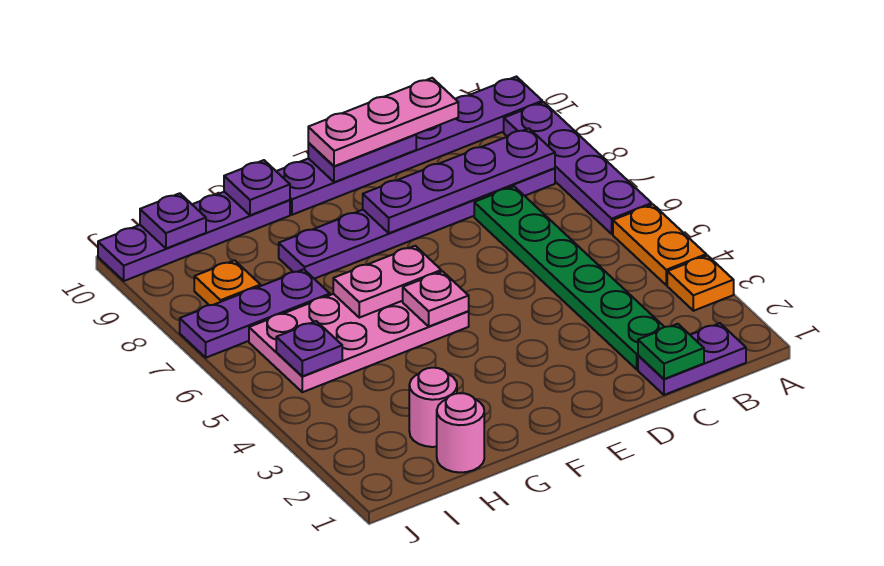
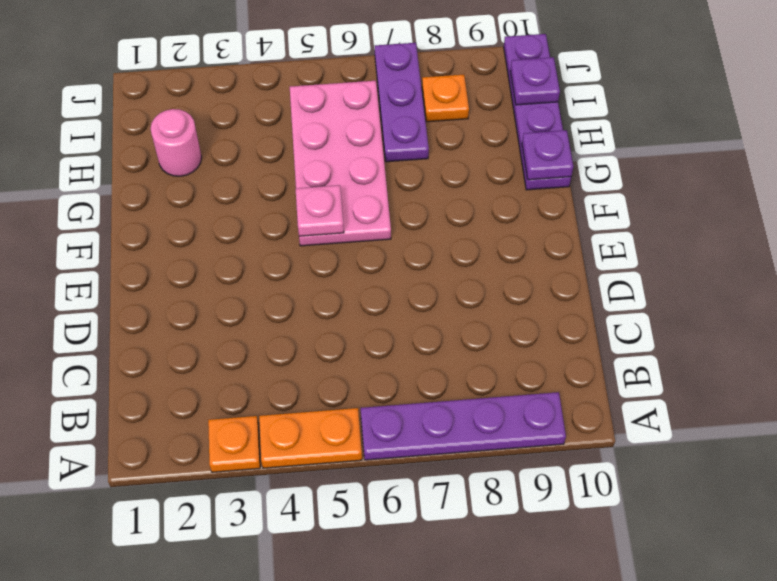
none -> purple 1x6 plate [276,77,542,215]
none -> purple 1x2 plate [638,323,746,395]
none -> purple 1x6 plate [279,168,555,279]

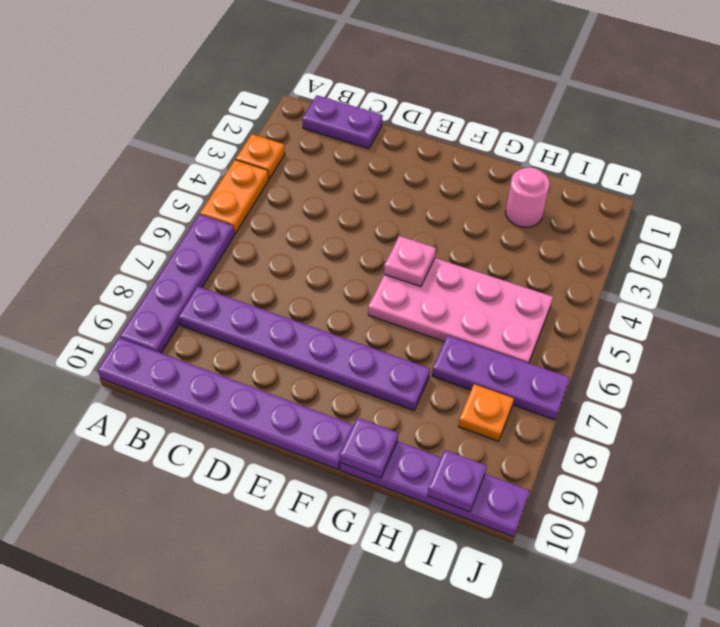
none -> green 1x6 plate [474,187,664,369]
none -> pink 1x1 round brick [437,393,484,472]
none -> purple 1x4 plate [363,128,555,233]

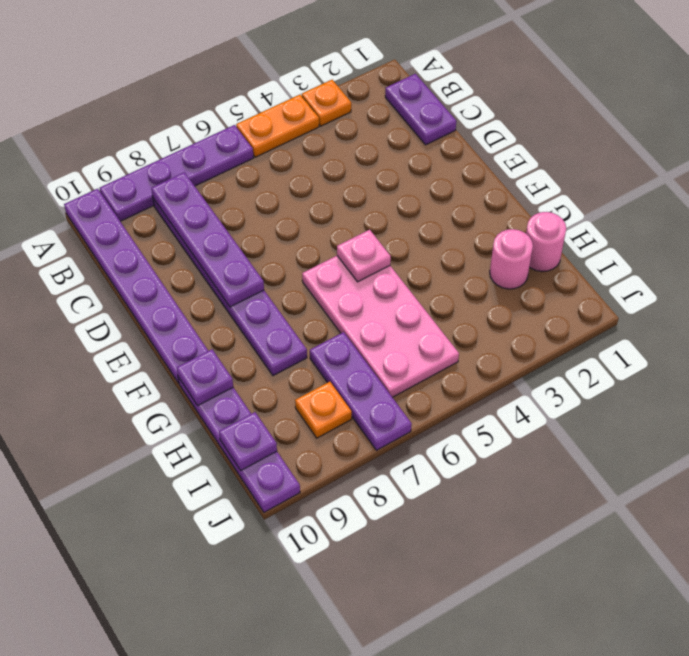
none -> green 1x6 plate [474,187,664,369]
none -> green 1x1 plate [638,324,704,379]
none -> purple 1x2 plate [308,134,416,182]

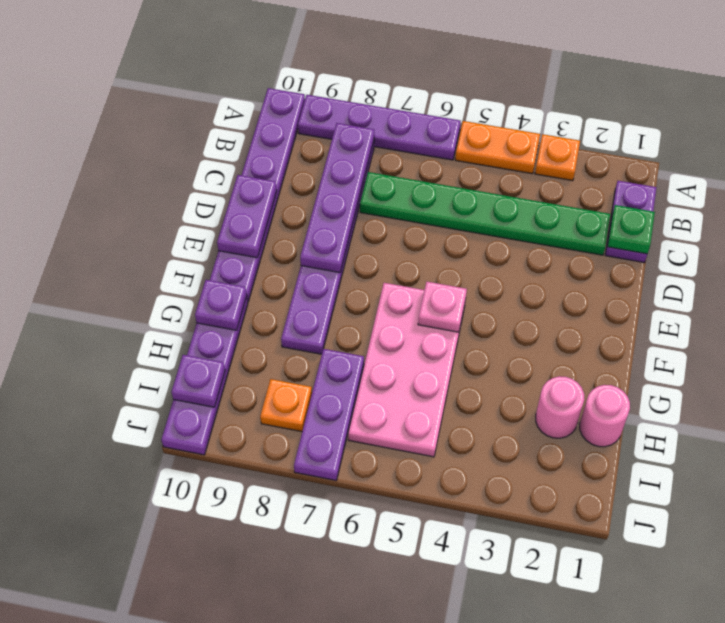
none -> pink 1x2 plate [333,246,441,318]
none -> purple 1x1 plate [276,321,342,376]
none -> pink 1x3 plate [308,78,458,166]

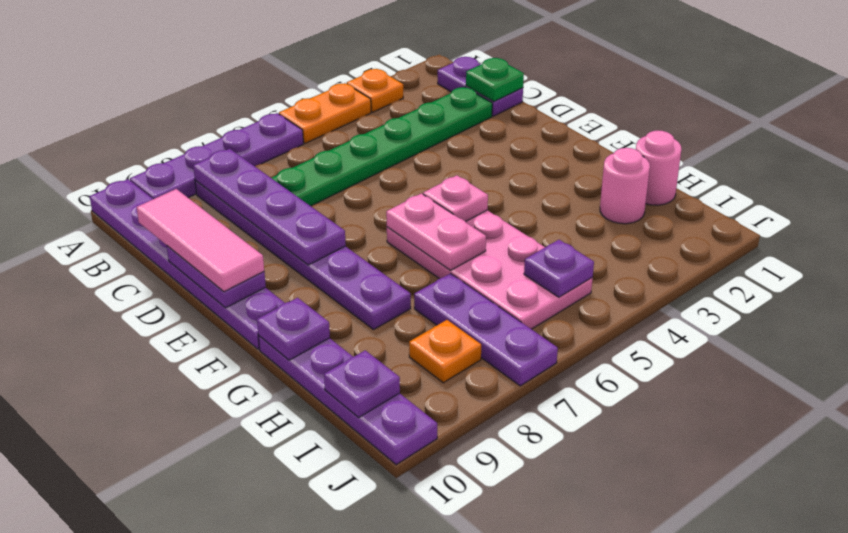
pink 1x3 tile [137,189,264,292] -> pink 1x3 plate [308,78,458,166]

